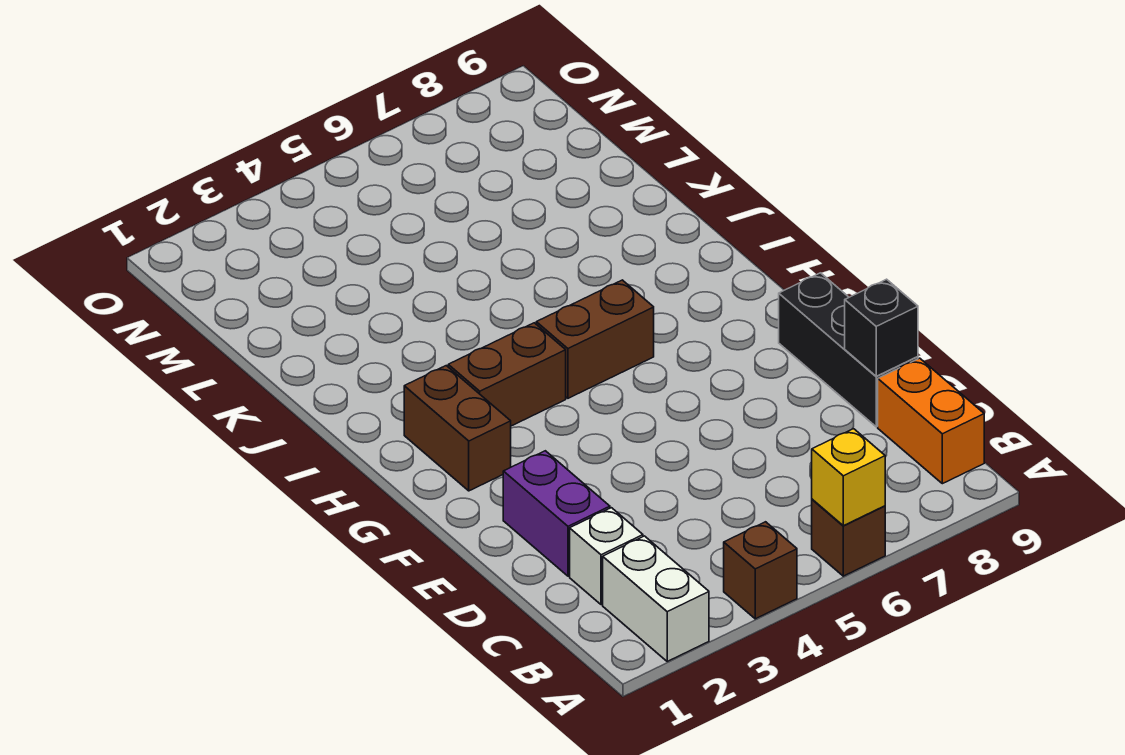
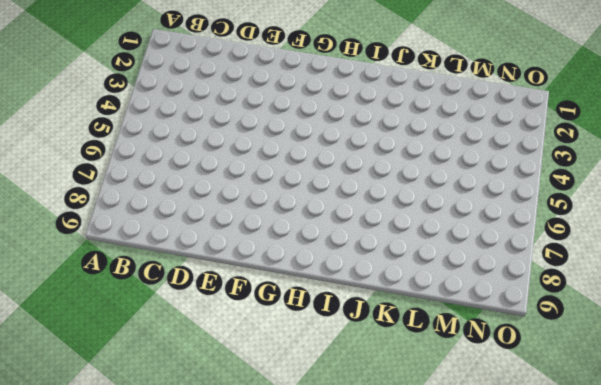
none -> white 1x2 brick [603,536,709,661]
none -> brown 1x1 brick [724,522,797,619]
none -> brown 1x1 brick [812,499,885,576]

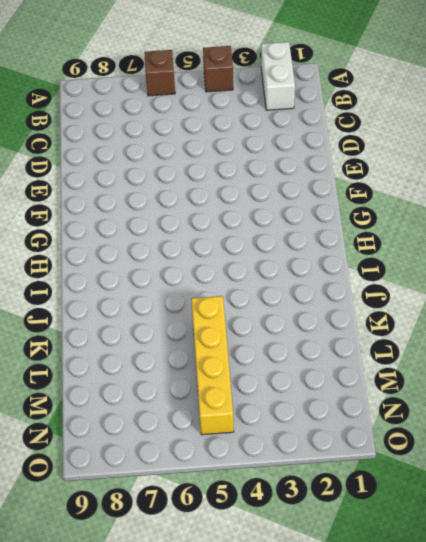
yellow 1x4 brick [191,296,234,435] -> none
none -> orange 1x2 brick [878,358,984,484]
none -> white 1x1 brick [570,508,643,605]
none -> purple 1x2 brick [503,451,610,576]

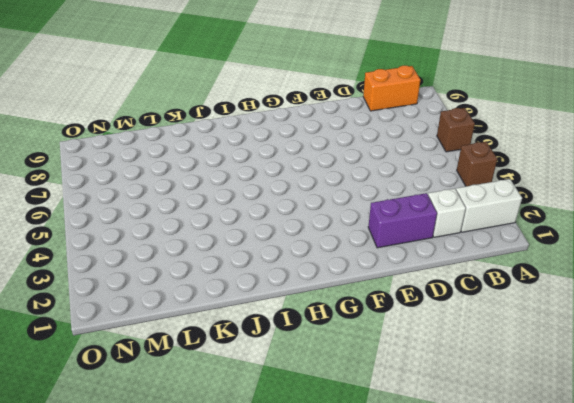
none -> black 1x3 brick [779,273,918,427]
none -> brown 1x2 brick [404,366,511,491]
none -> brown 1x2 brick [448,323,566,426]

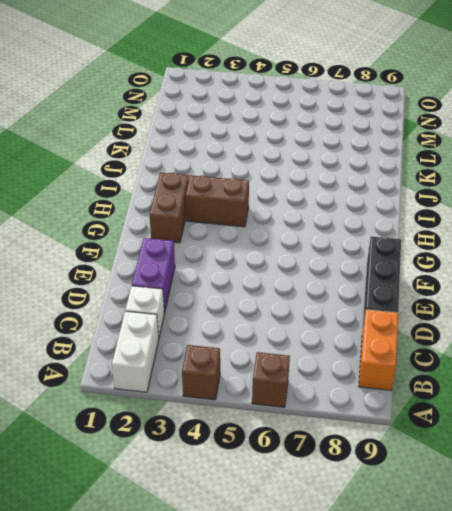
none -> brown 1x2 brick [536,280,654,398]
none -> yellow 1x1 brick [812,429,885,526]
none -> black 1x1 brick [845,279,918,376]

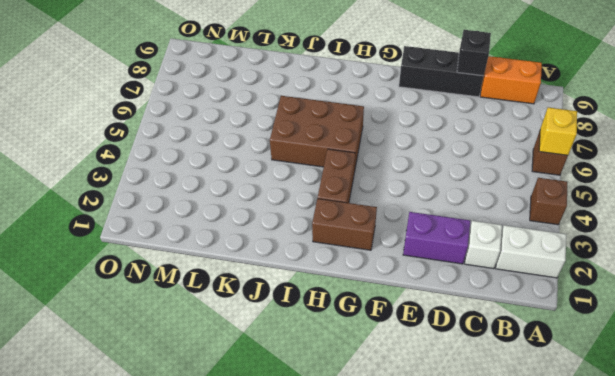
brown 2x3 brick [270,96,364,167] -> brown 1x2 brick [536,280,654,398]

